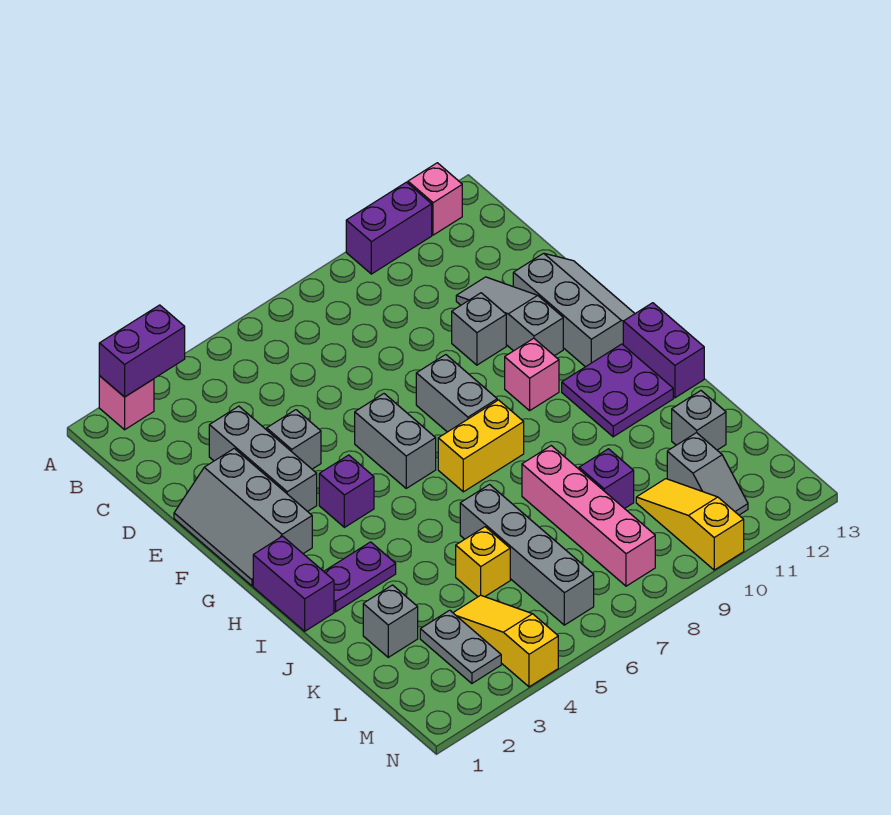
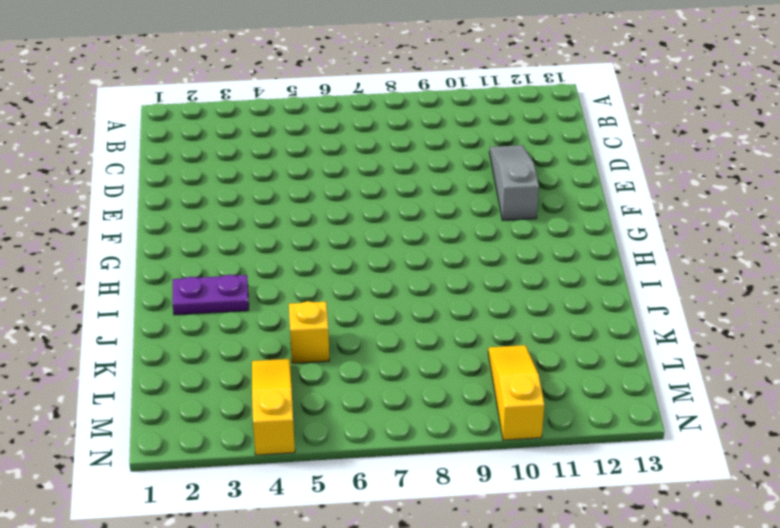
none -> pink 1x1 brick [99,376,154,430]
none -> purple 1x2 brick [346,182,432,274]
none -> pink 1x1 brick [408,163,462,235]

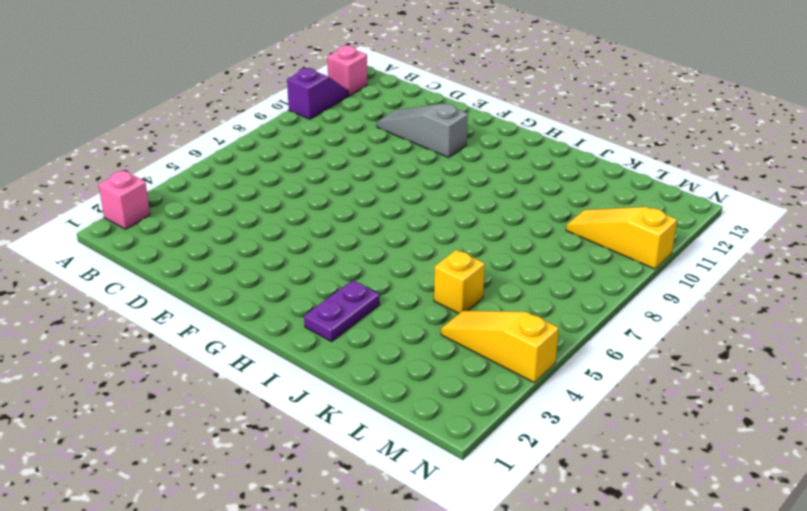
purple 1x2 slope [287,68,348,119] -> purple 1x2 brick [346,182,432,274]
none -> grey 1x3 brick [209,406,317,511]
none -> grey 2x3 slope [174,448,312,586]
none -> grey 1x1 brick [267,410,321,469]

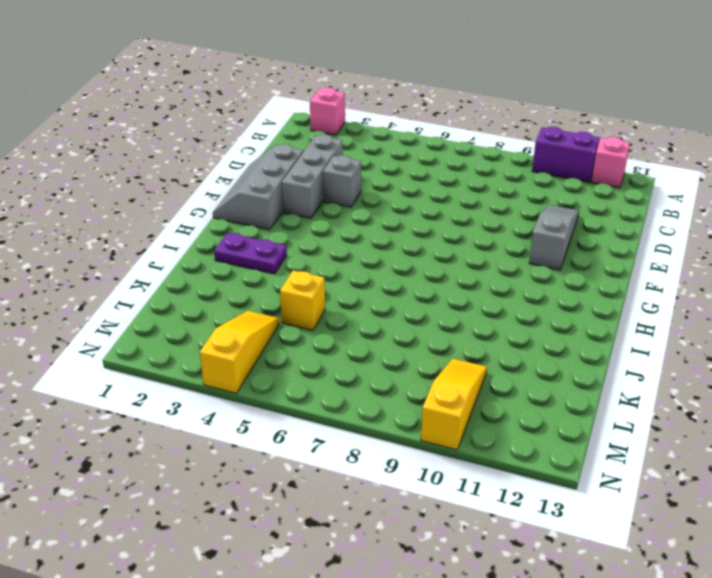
none -> grey 1x1 brick [452,293,506,365]
none -> grey 2x3 slope [513,253,635,367]
none -> grey 1x2 brick [355,394,436,488]

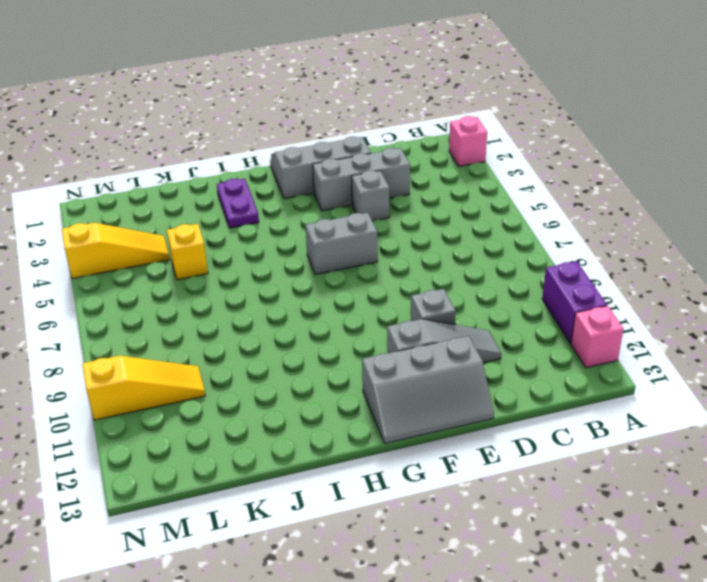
none -> grey 1x2 brick [416,355,497,432]
none -> purple 1x1 brick [319,455,374,527]
none -> pink 1x1 brick [505,338,559,411]

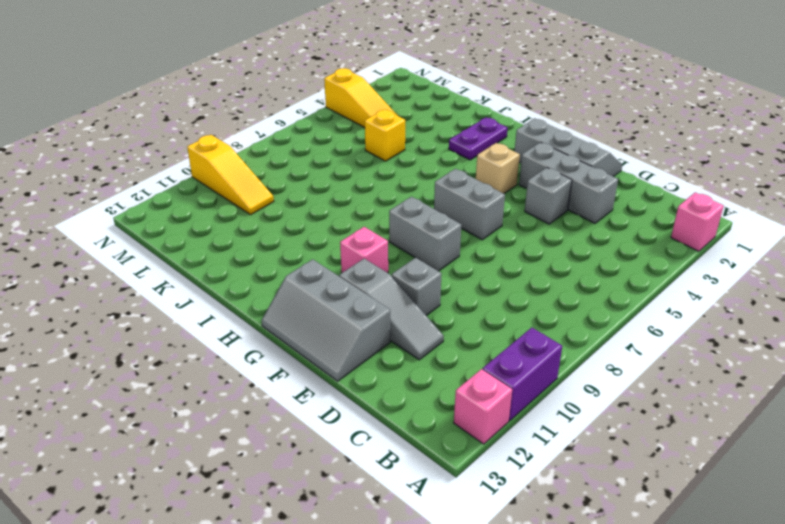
tan 1x1 brick [476,143,520,194] -> purple 1x1 brick [319,455,374,527]
none -> purple 1x2 brick [253,536,334,631]
none -> yellow 1x2 brick [438,400,524,492]
none -> purple 2x2 plate [562,344,673,437]

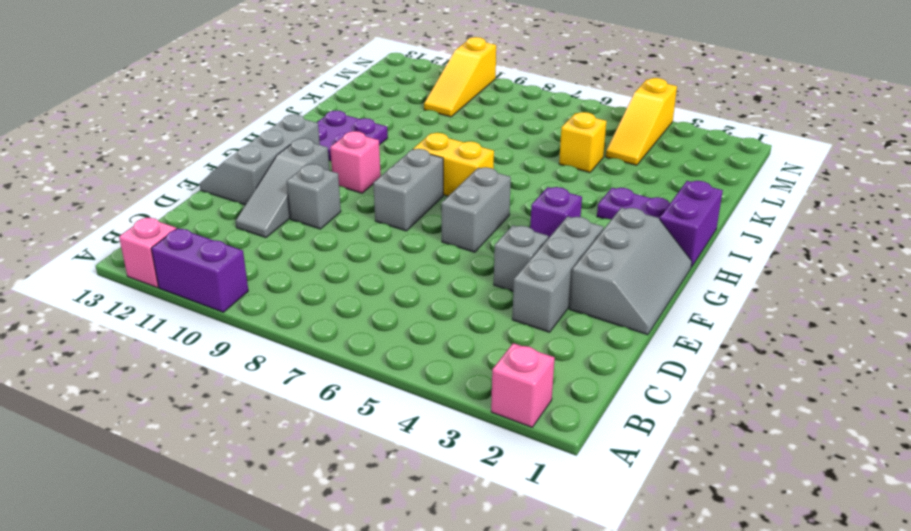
none -> purple 1x2 brick [623,303,704,398]
none -> grey 1x4 brick [460,485,594,625]
none -> pink 1x4 brick [522,446,655,586]

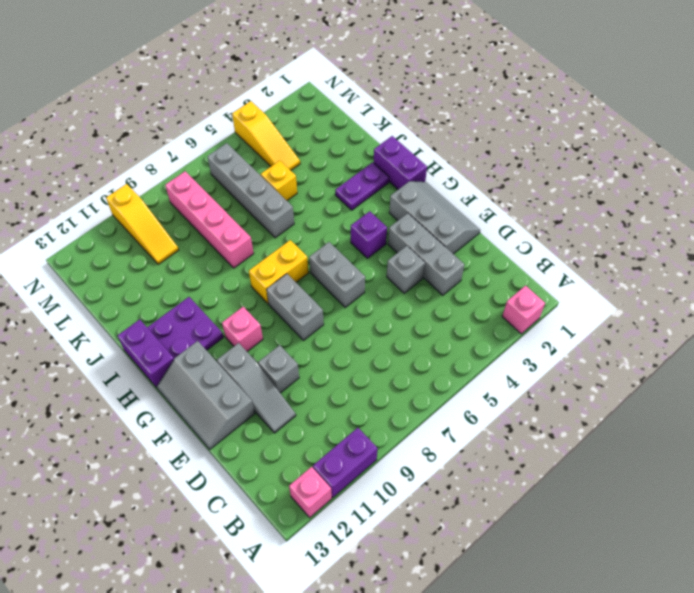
none -> grey 1x1 brick [363,585,418,657]
none -> purple 1x1 brick [579,449,634,509]
none -> grey 1x1 brick [672,391,726,450]

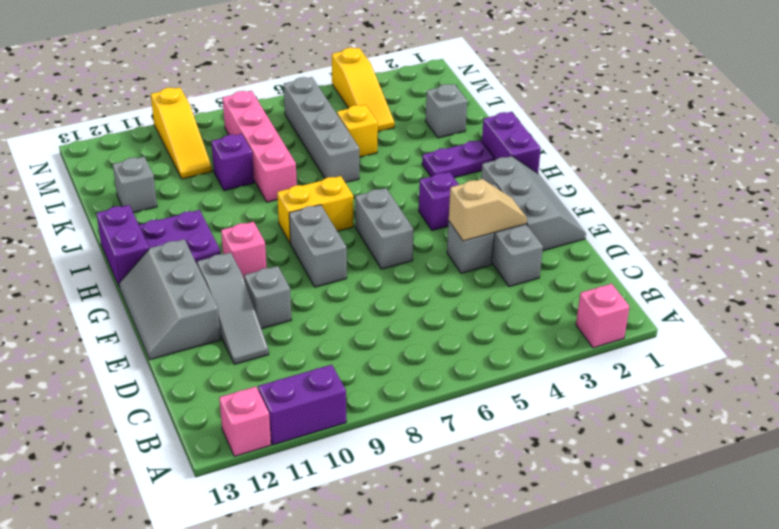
tan 1x2 slope [449,179,527,241] -> none
none -> grey 1x2 plate [420,610,501,683]
none -> grey 1x2 slope [667,433,748,515]
none -> purple 1x2 brick [99,305,185,397]

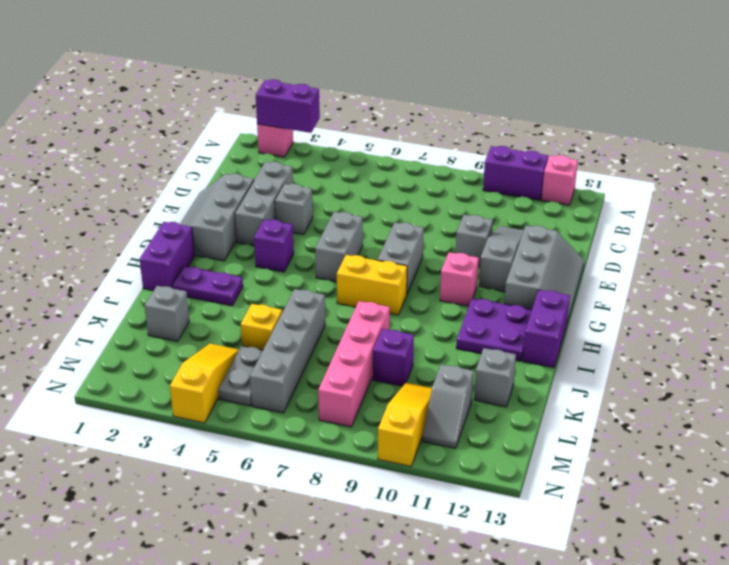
grey 1x2 plate [218,346,263,406] -> grey 1x2 plate moved to [420,610,501,683]

